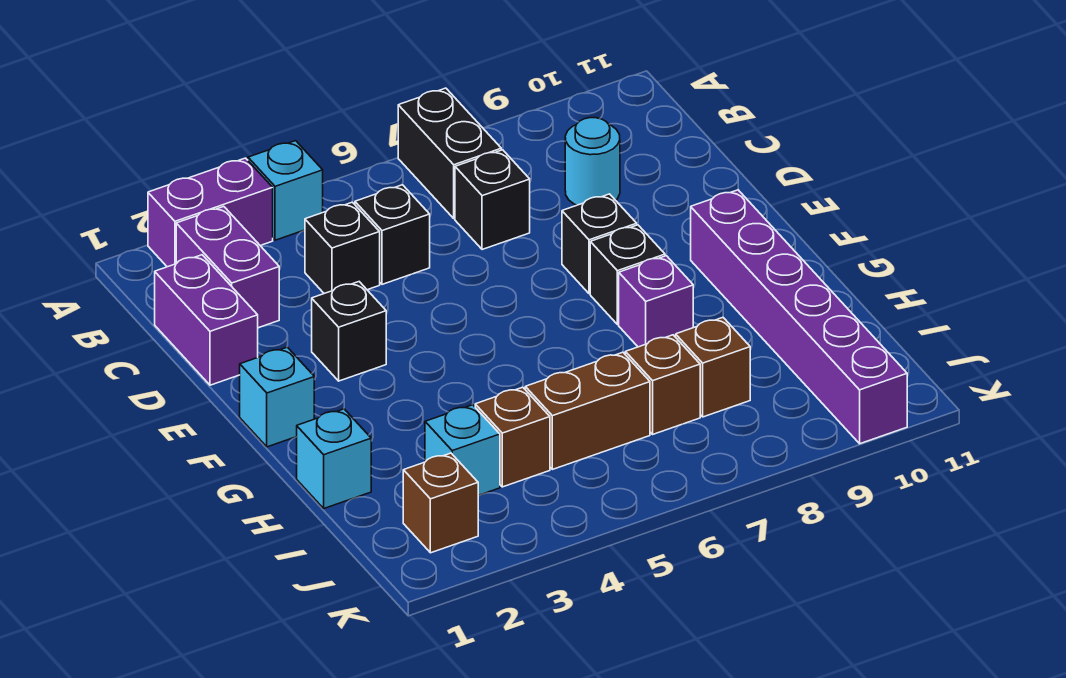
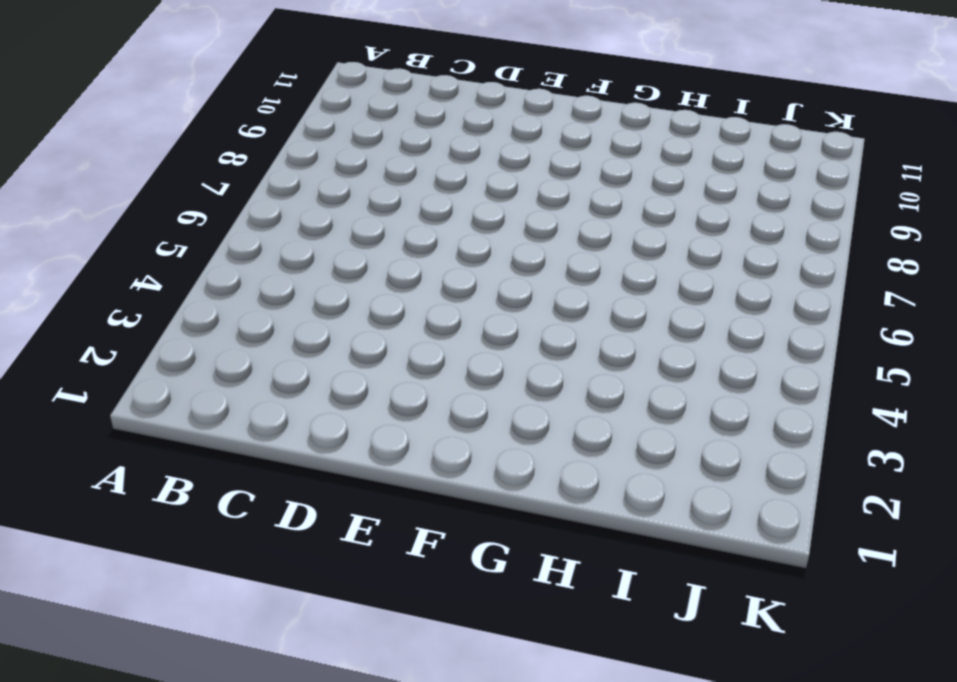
none -> purple 1x2 brick [148,158,273,267]
none -> cyan 1x1 brick [248,141,323,240]
none -> black 1x2 brick [398,88,501,219]

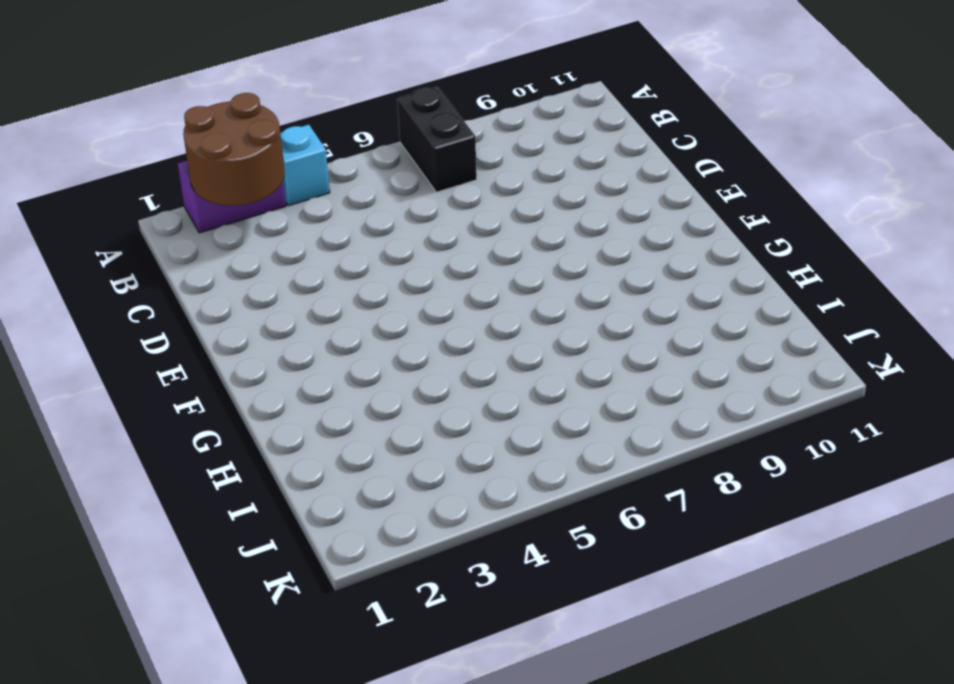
brown 2x2 round brick [183,93,285,206] -> none
none -> purple 1x2 brick [176,206,279,328]
none -> purple 1x2 brick [155,255,258,385]
none -> black 1x1 brick [305,202,380,293]

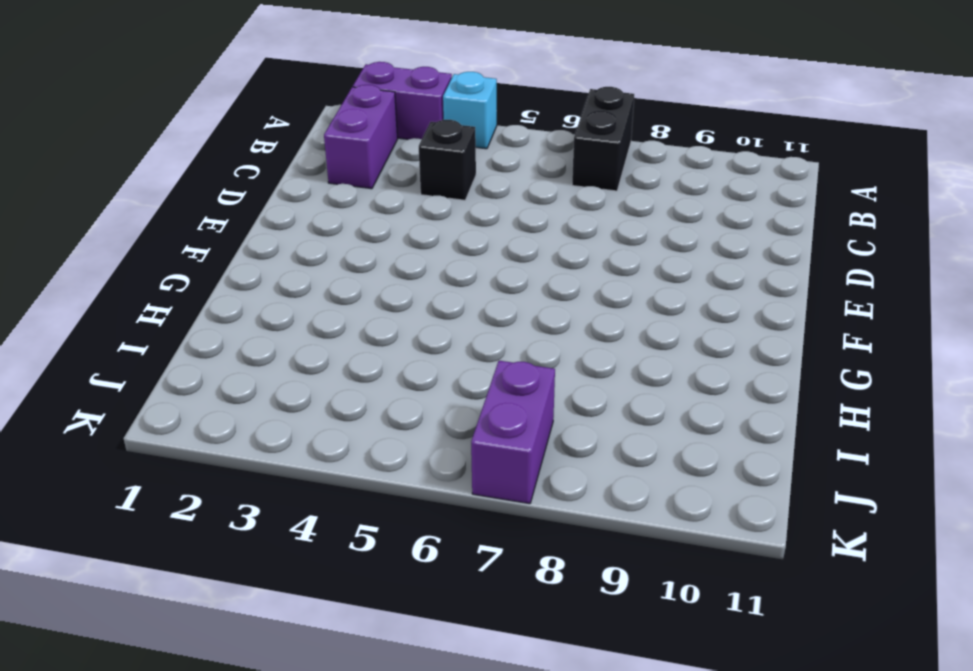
purple 1x2 brick [471,361,555,504] -> purple 1x2 brick moved to [155,255,258,385]
none -> black 1x1 brick [355,185,430,284]
none -> black 1x1 brick [455,150,530,250]
none -> cyan 1x1 round brick [565,118,620,205]

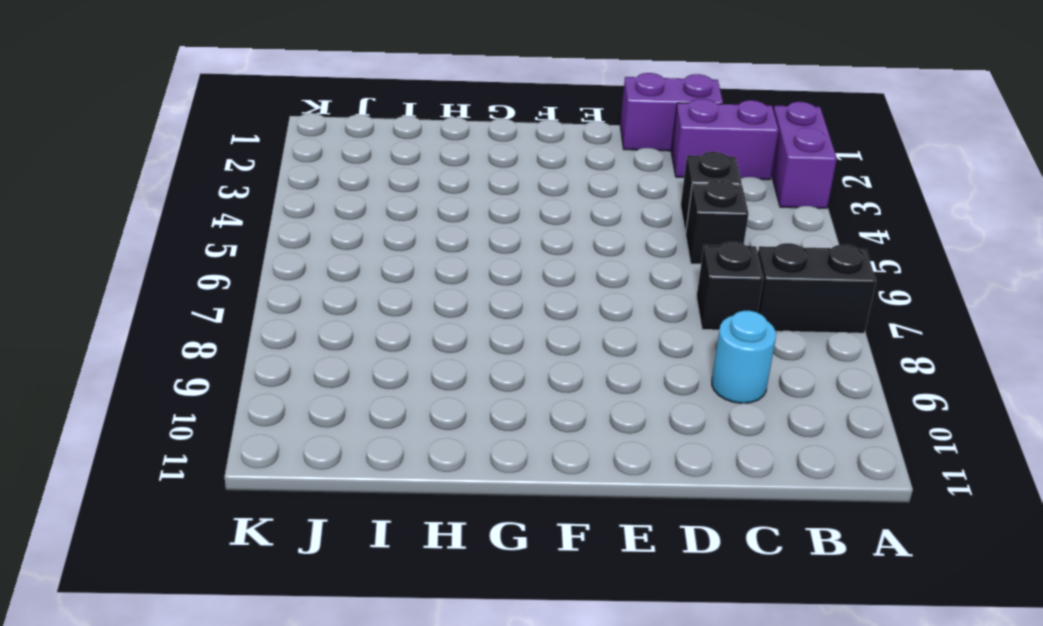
none -> cyan 1x1 brick [248,141,323,240]
none -> black 1x1 brick [312,282,386,381]
none -> black 1x1 brick [562,194,637,294]

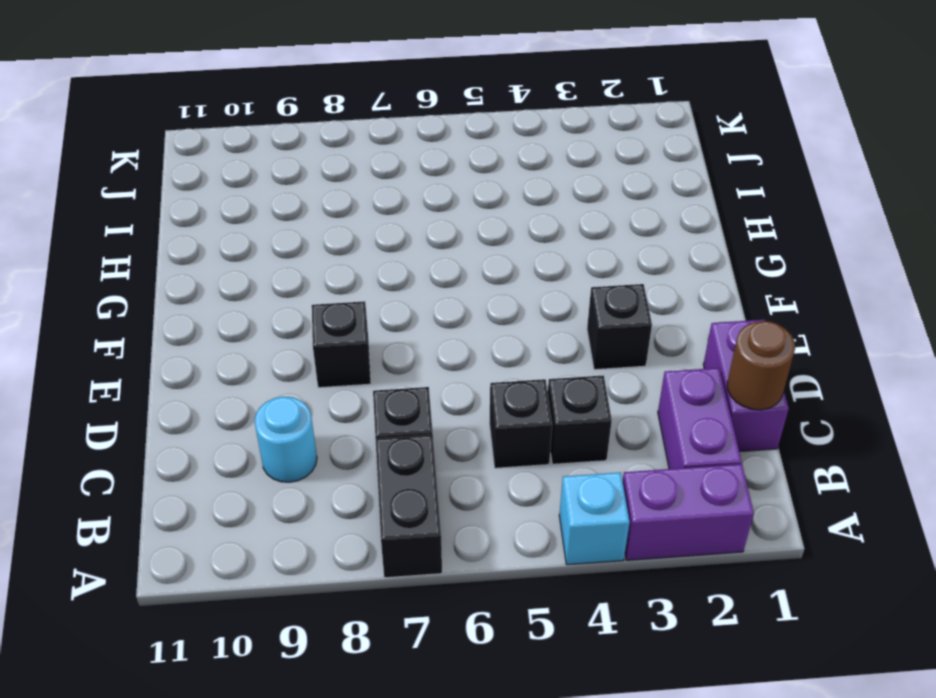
brown 1x1 round brick [727,321,795,410] -> none
none -> cyan 1x1 brick [240,347,314,447]
none -> black 1x1 brick [590,225,665,325]
none -> purple 1x6 brick [691,190,907,444]

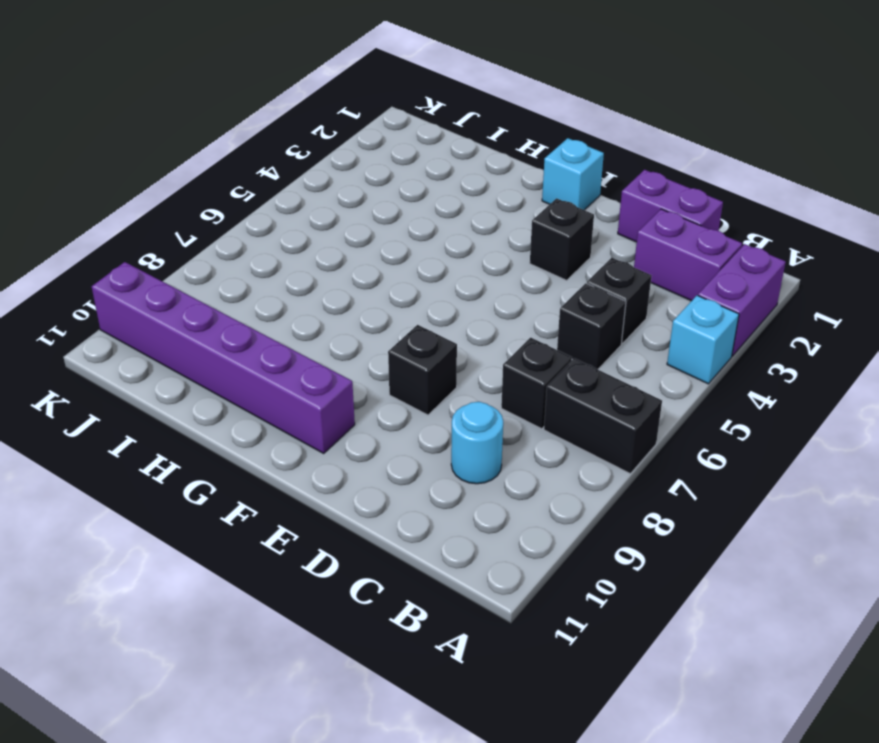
none -> black 1x1 brick [590,225,665,325]
none -> purple 1x1 brick [619,256,693,347]
none -> cyan 1x1 brick [297,409,371,508]

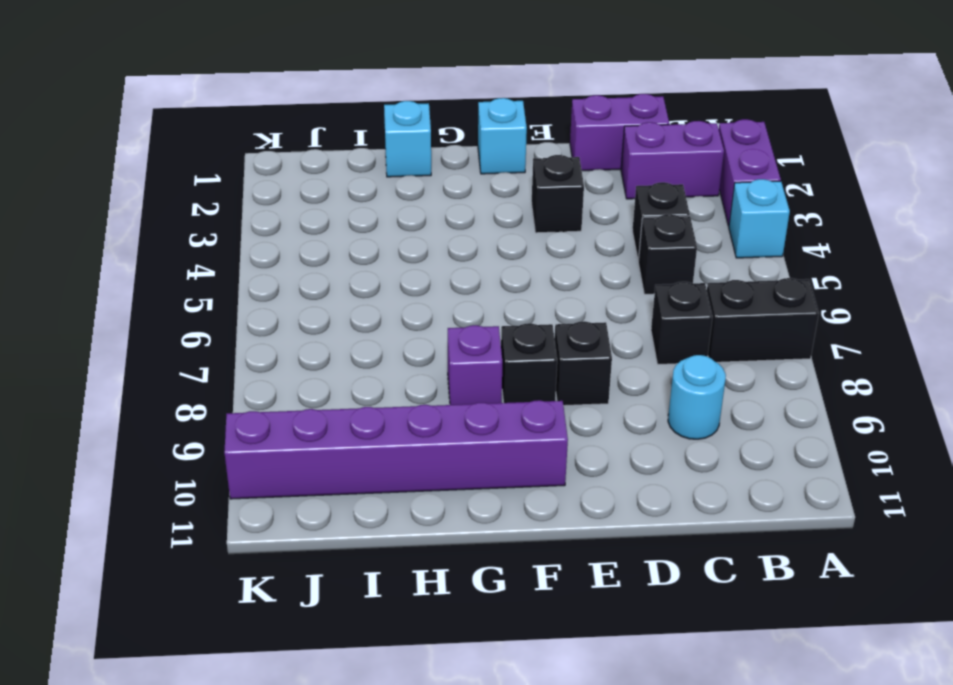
none -> cyan 1x1 brick [425,405,500,495]
none -> brown 1x1 brick [475,387,550,487]
none -> brown 1x2 brick [525,352,650,469]

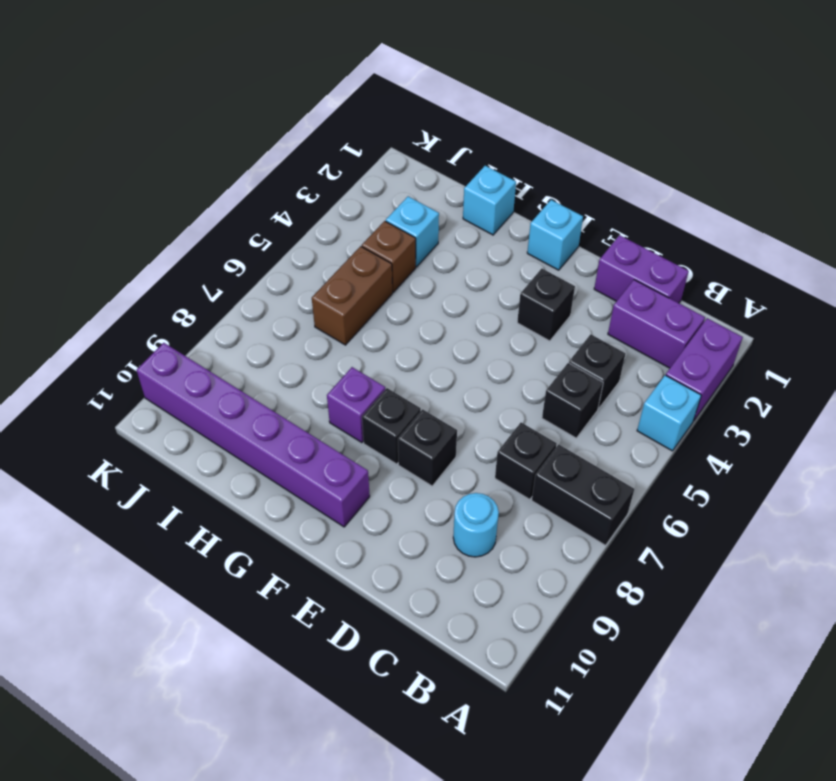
none -> brown 1x1 brick [625,335,700,434]
none -> brown 1x1 brick [676,318,750,417]
none -> brown 1x1 brick [403,453,478,553]

